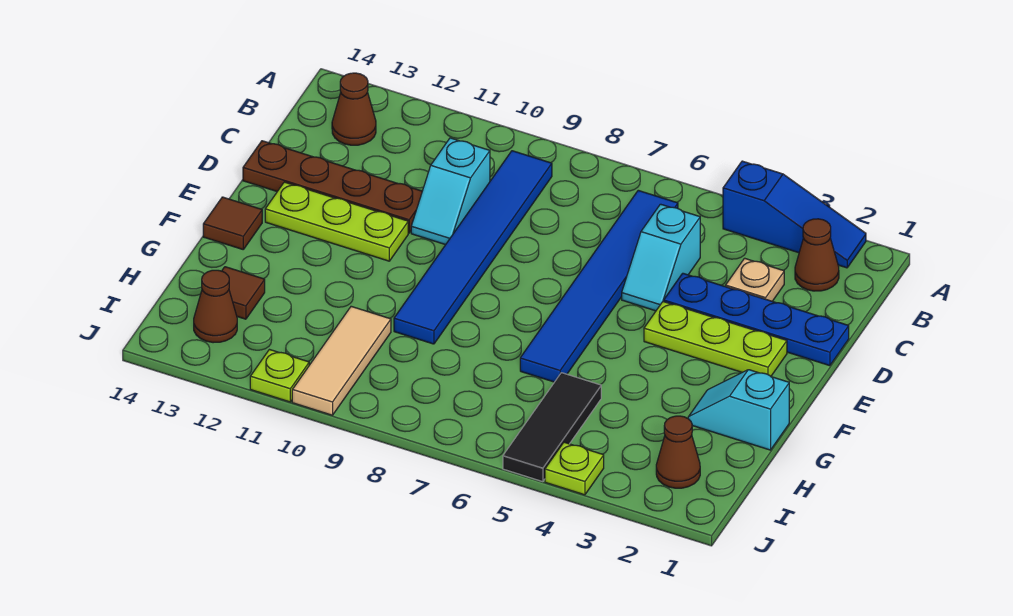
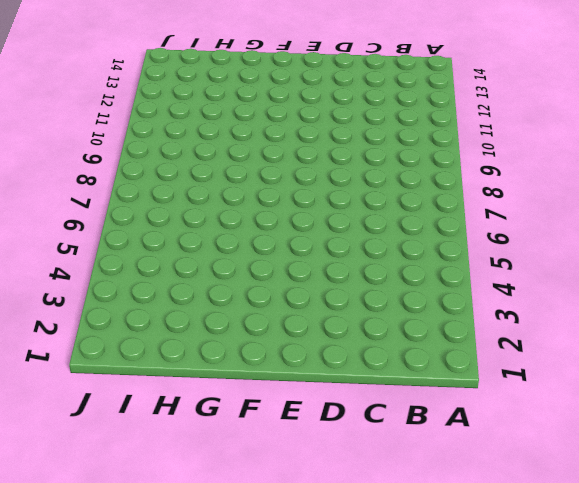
none -> blue 1x3 slope [723,161,866,268]
none -> brown 1x1 cone [795,219,839,291]
none -> blue 1x6 tile [520,190,678,382]

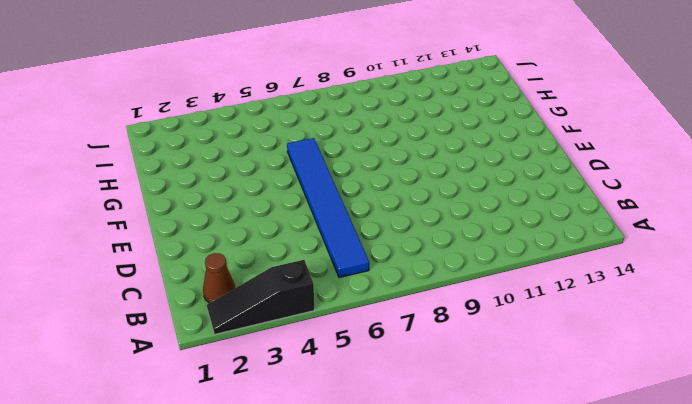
black 1x3 slope [207,260,314,334] -> blue 1x3 slope [723,161,866,268]
none -> blue 1x6 tile [394,151,552,344]
none -> brown 1x1 cone [332,73,376,145]
none -> tan 1x1 plate [726,258,784,301]

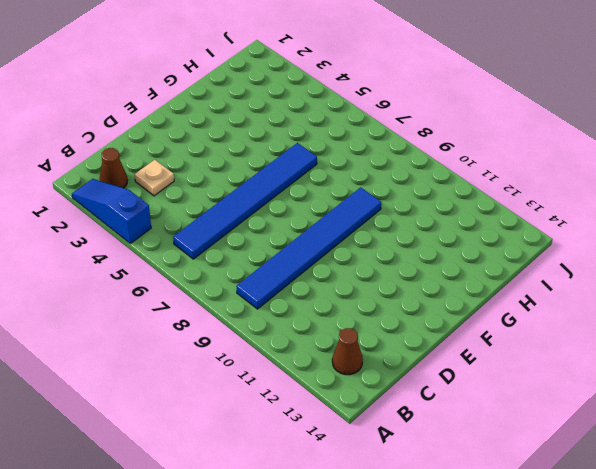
none -> cyan 1x2 slope [622,204,700,311]
none -> cyan 1x2 slope [411,138,490,245]
none -> blue 1x4 plate [664,273,849,366]

